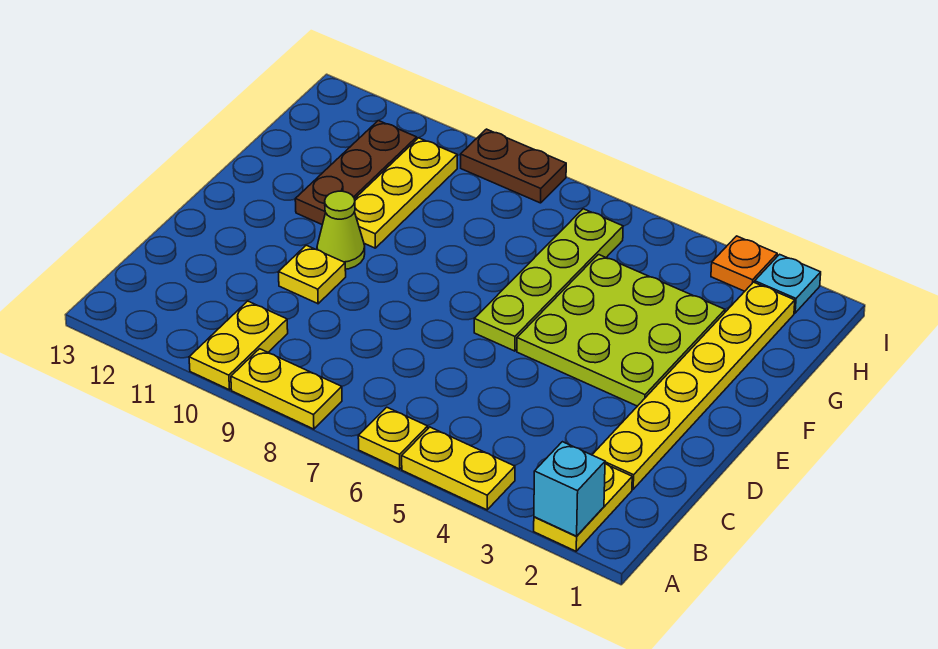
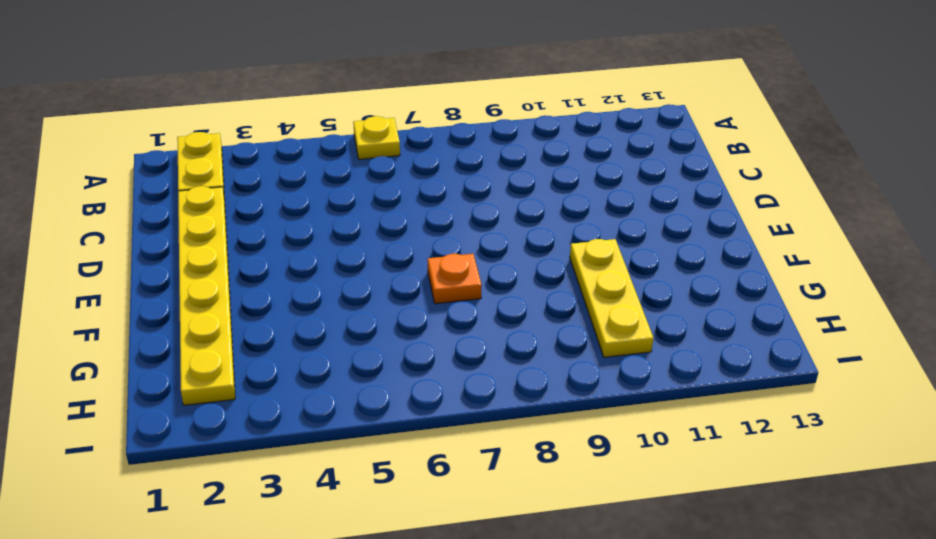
orange 1x1 plate [428,254,482,304] -> orange 1x1 plate moved to [711,236,777,291]
none -> yellow 1x2 plate [402,427,515,510]
none -> yellow 1x2 plate [231,349,342,429]
none -> yellow 1x2 plate [189,301,288,390]

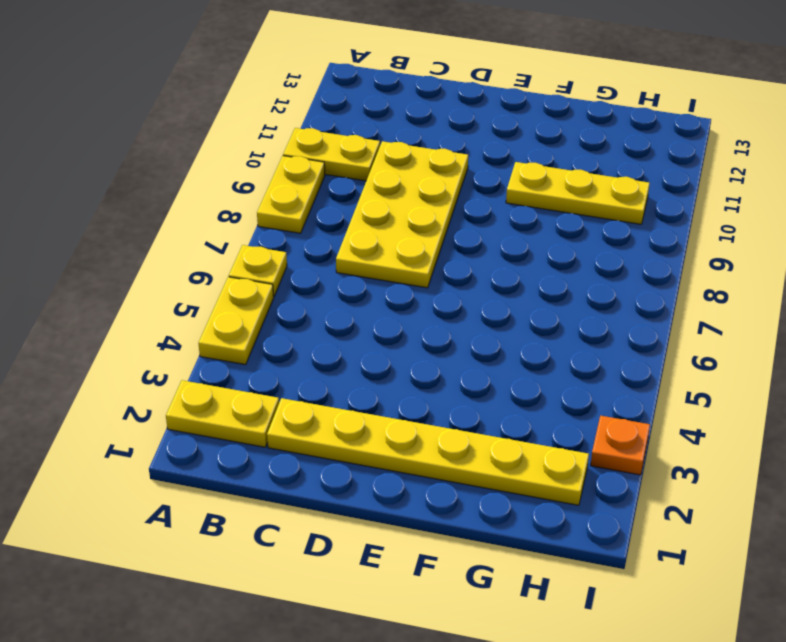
yellow 2x4 plate [336,141,468,288] -> yellow 1x1 plate [278,245,346,304]
none -> lime 3x3 plate [517,255,725,406]
none -> lime 1x4 plate [474,209,623,351]
none -> lime 1x1 cone [317,191,365,269]

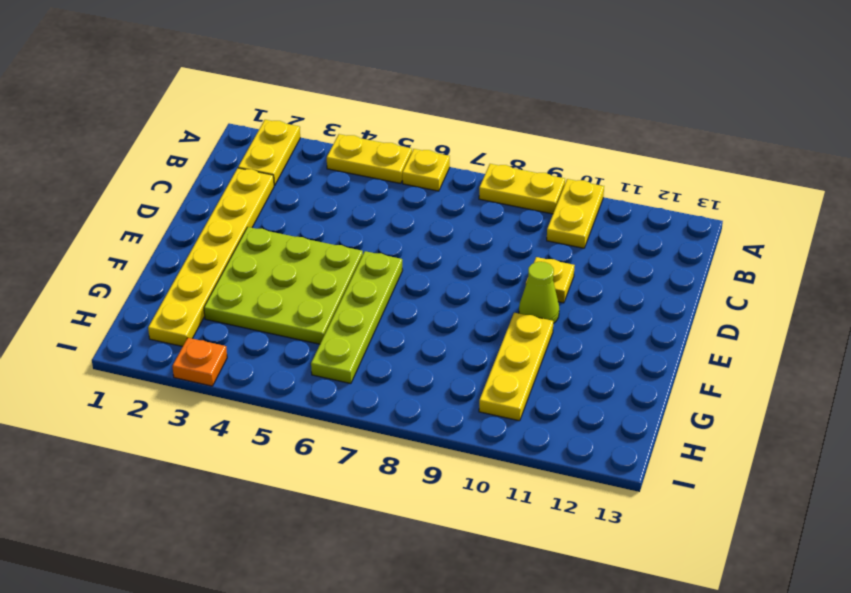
none -> brown 1x3 plate [295,121,417,225]
none -> cyan 1x1 plate [755,254,821,313]
none -> brown 1x2 plate [461,129,566,203]

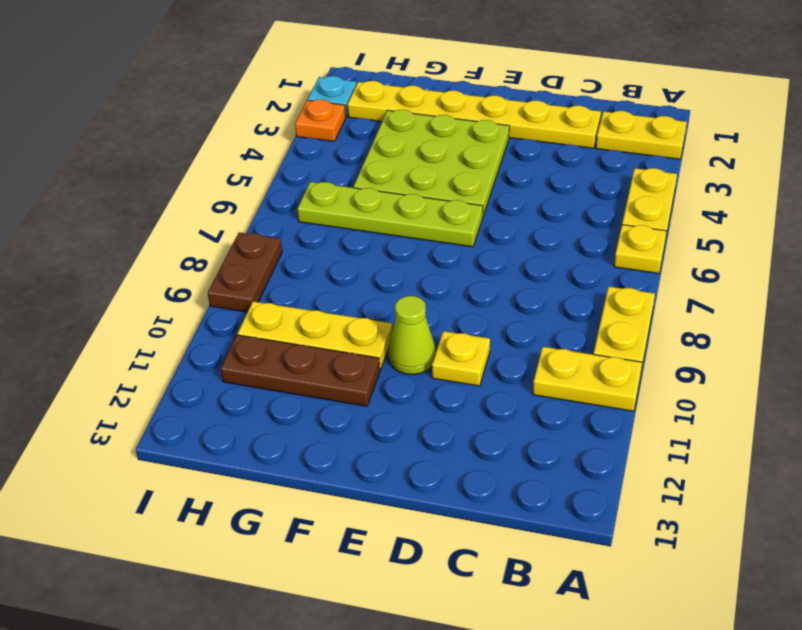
none -> cyan 1x1 brick [534,442,605,536]

